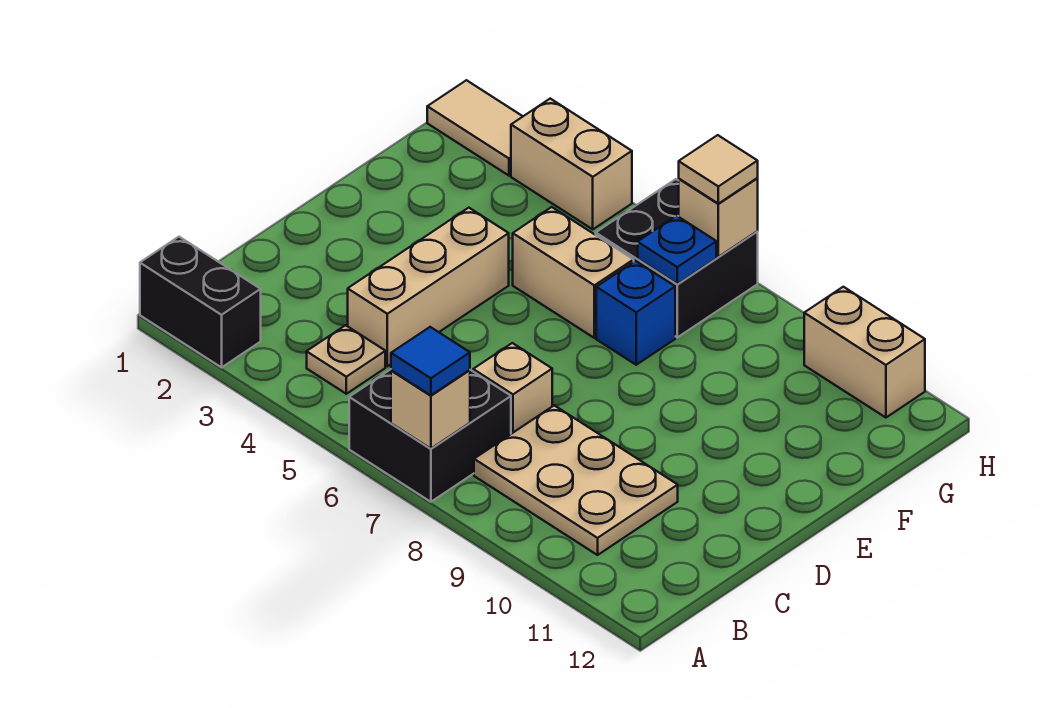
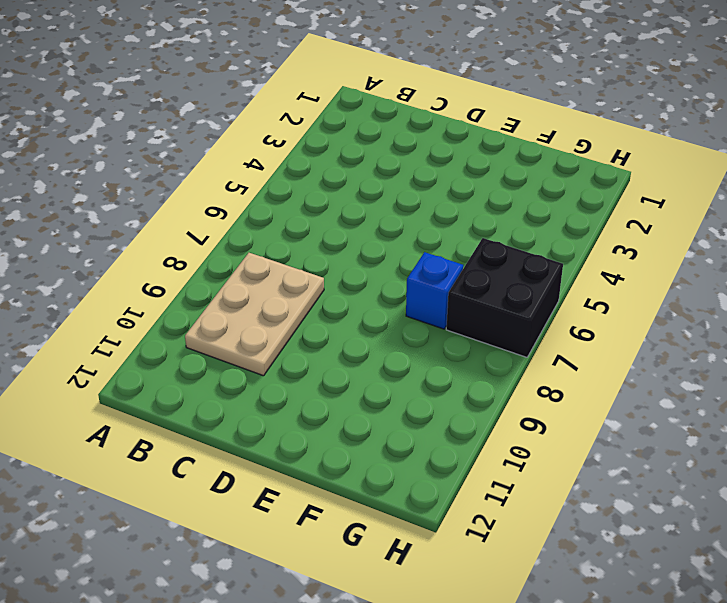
none -> black 1x2 brick [140,237,261,367]
none -> black 2x2 brick [349,369,511,502]
none -> tan 1x1 plate [307,325,385,394]

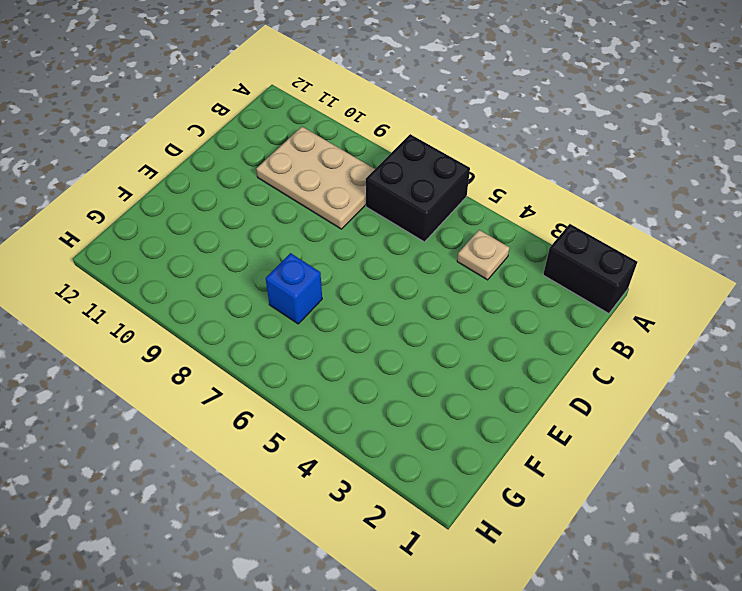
none -> tan 1x3 brick [348,208,509,366]
none -> tan 1x1 brick [473,343,552,434]
none -> tan 1x2 brick [513,207,634,338]

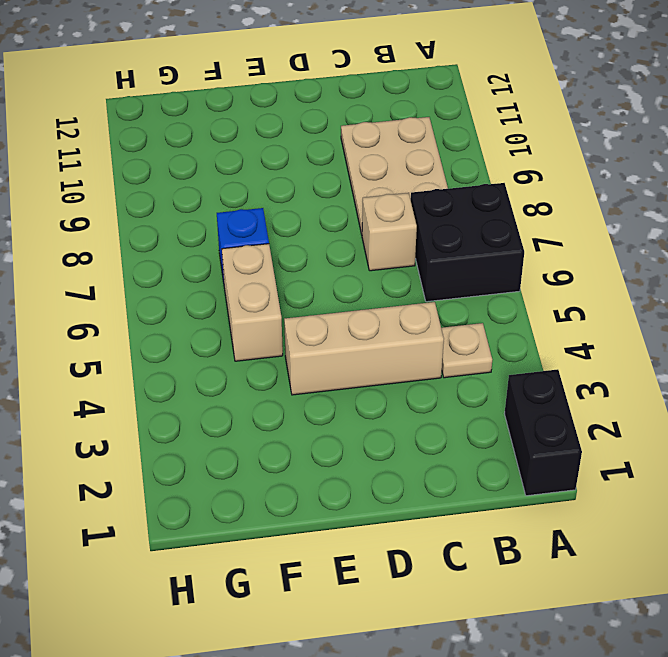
none -> black 2x2 brick [596,179,758,337]
none -> tan 1x2 tile [427,80,523,176]
none -> tan 1x2 brick [511,99,632,229]

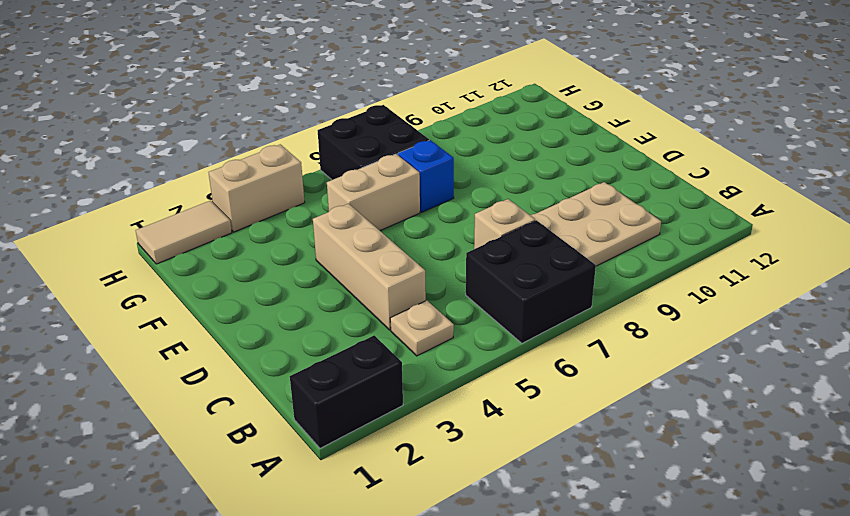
none -> tan 1x2 brick [804,287,925,418]
none -> tan 1x1 brick [391,370,470,449]
none -> blue 1x1 plate [638,216,716,284]

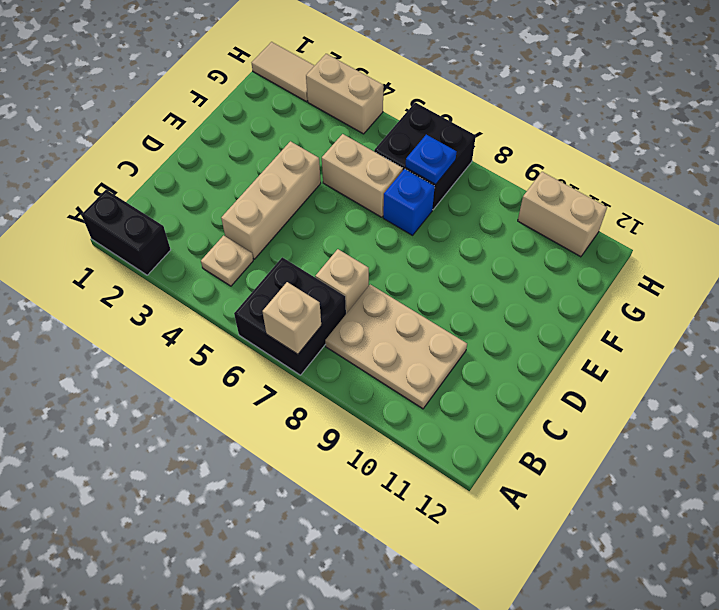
none -> tan 1x1 brick [679,178,758,257]
none -> blue 1x1 tile [391,327,470,395]
none -> tan 1x1 tile [679,135,758,204]

